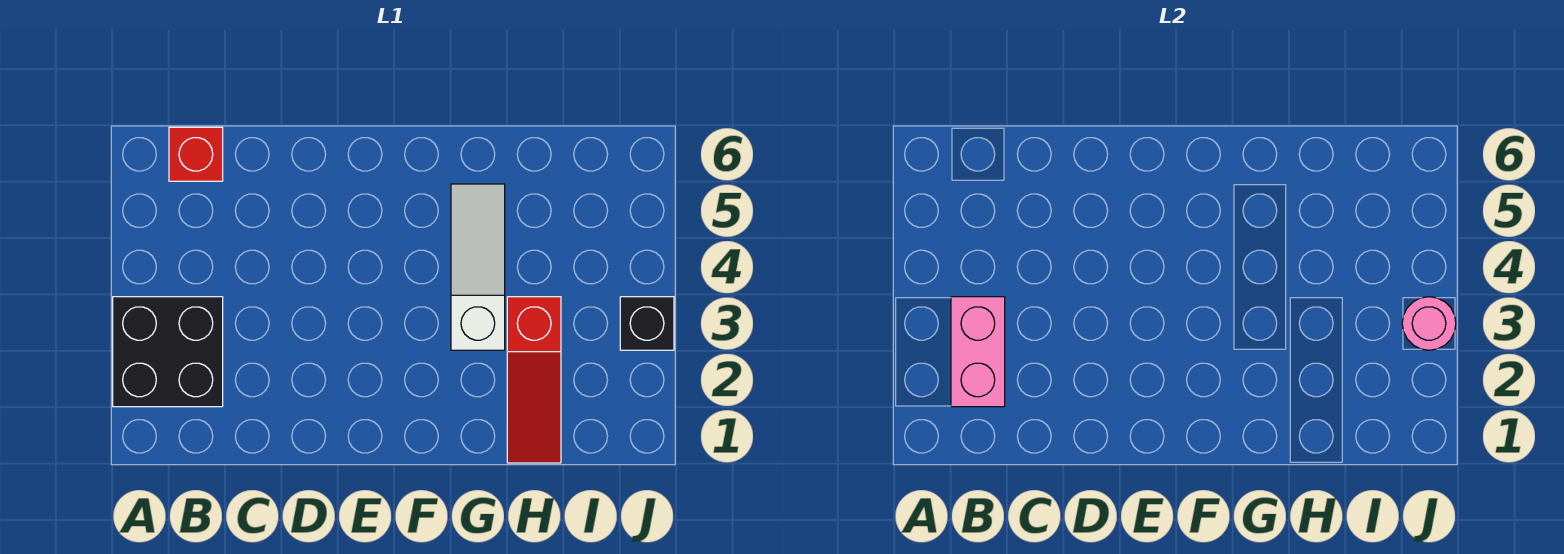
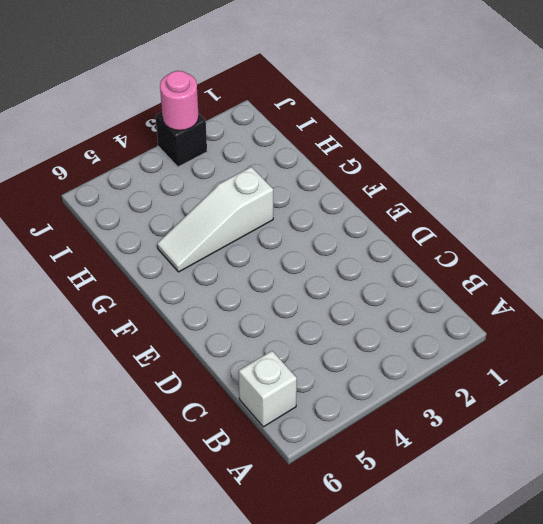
white 1x1 brick [239,351,297,427] -> red 1x1 brick [169,127,223,181]
none -> black 2x2 brick [113,297,223,407]
none -> red 1x3 slope [507,297,561,463]

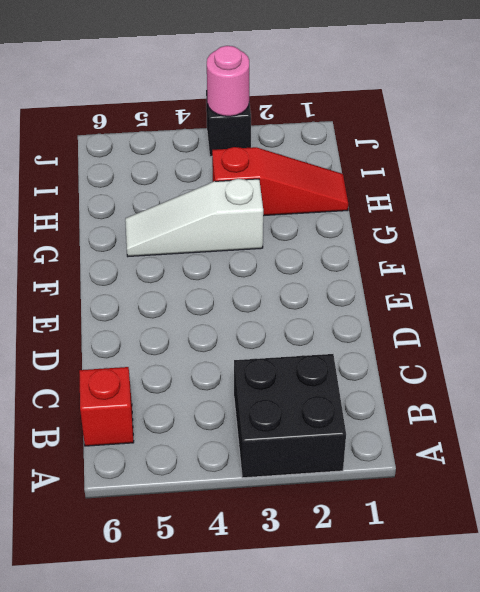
none -> pink 1x2 brick [951,297,1005,407]

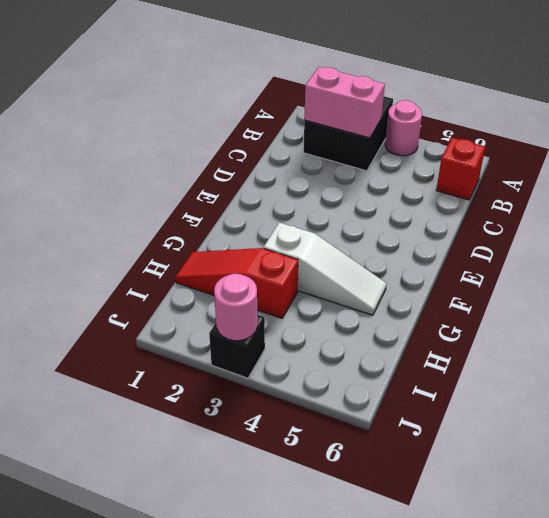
pink 1x1 round brick [385,100,422,156] -> none

